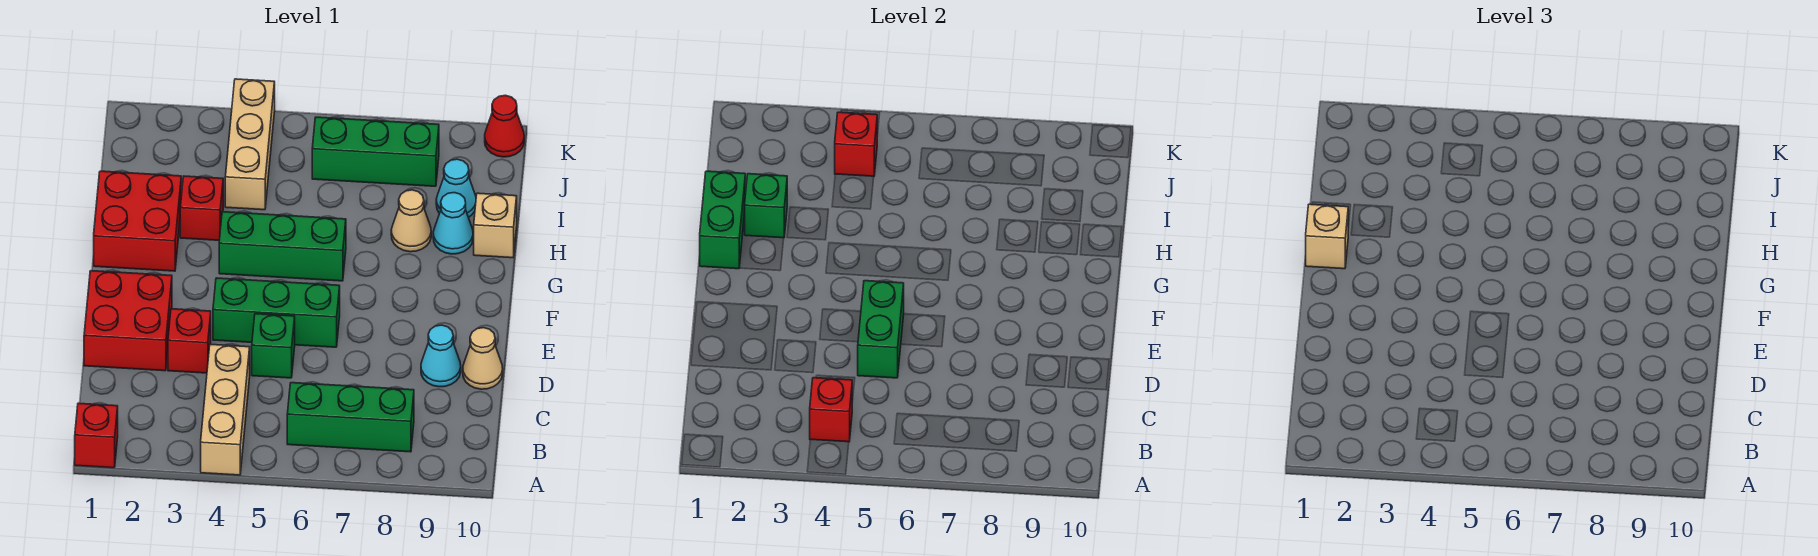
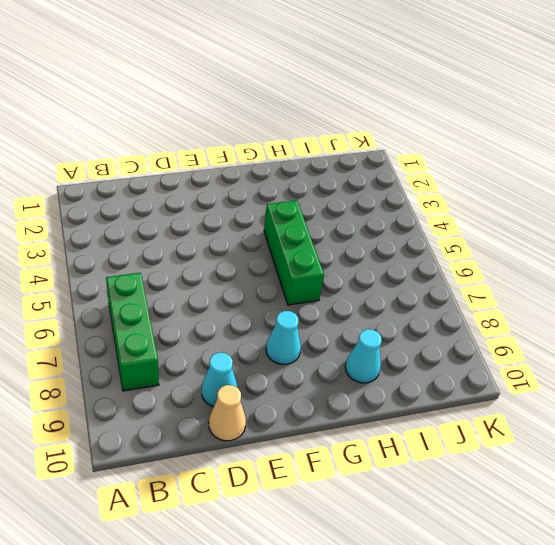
cyan 1x1 cone [266,311,301,365] -> cyan 1x1 cone moved to [436,159,476,217]
none -> red 1x1 brick [75,403,118,468]
none -> tan 1x3 brick [201,344,250,475]
none -> red 2x2 brick [84,271,172,371]

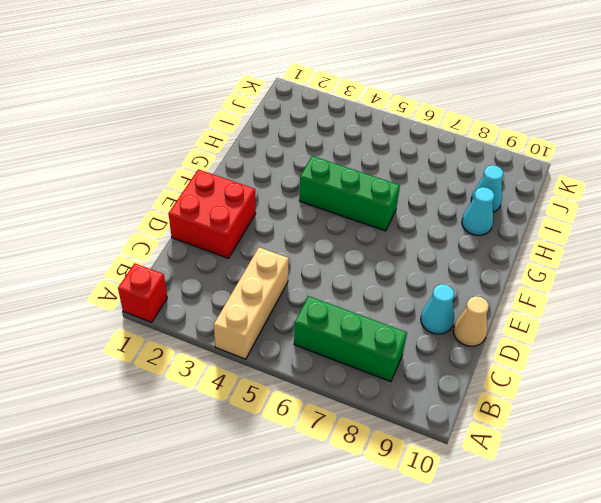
none -> red 1x1 brick [168,309,211,373]
none -> green 1x1 brick [252,314,295,378]
none -> green 1x3 brick [213,278,340,347]

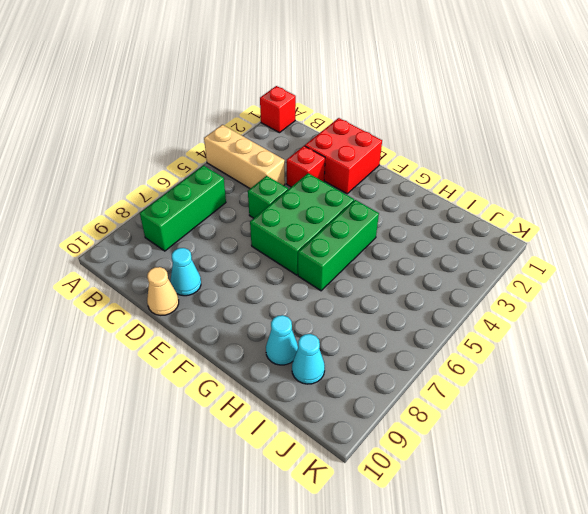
green 2x3 brick [250,173,354,275] -> green 1x3 brick [213,278,340,347]
none -> red 2x2 brick [94,171,181,271]
none -> red 1x1 brick [180,176,223,240]
none -> tan 1x1 cone [391,190,431,252]

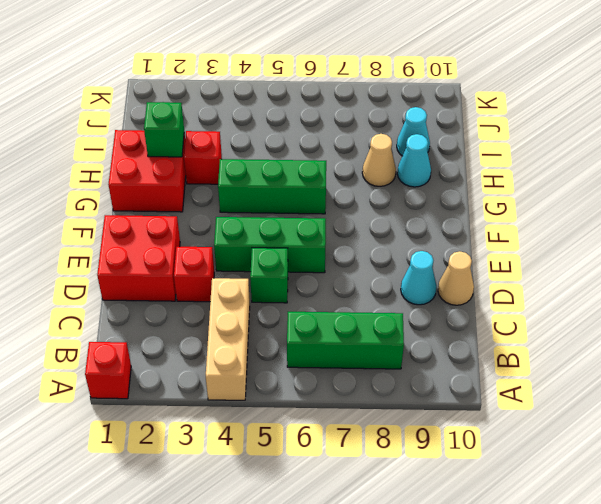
none -> tan 1x1 brick [474,193,517,258]
none -> tan 1x3 brick [225,79,275,210]
none -> green 1x3 brick [312,117,439,186]

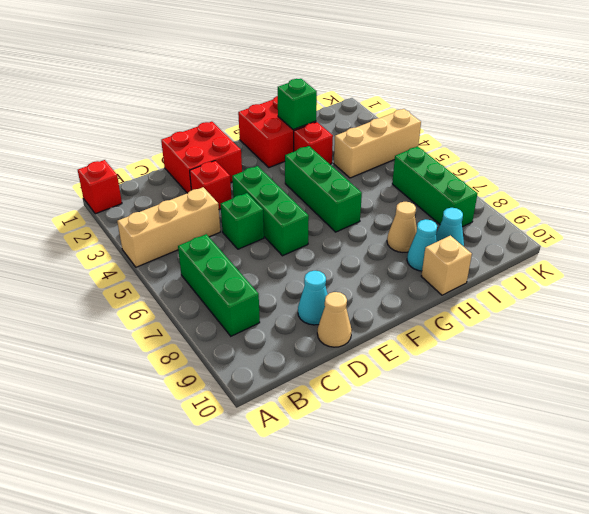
none -> red 1x1 cone [485,95,524,157]
none -> red 1x1 brick [810,378,852,442]
none -> green 1x2 brick [858,281,904,378]

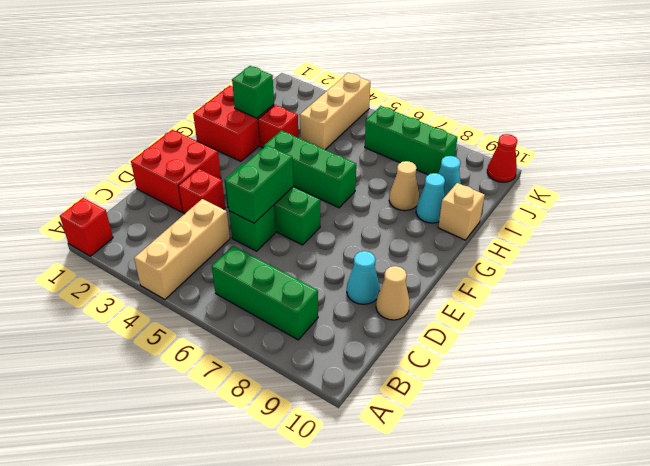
none -> red 1x1 brick [810,378,852,442]
none -> green 1x2 brick [700,171,745,269]
none -> red 1x1 brick [835,112,877,176]

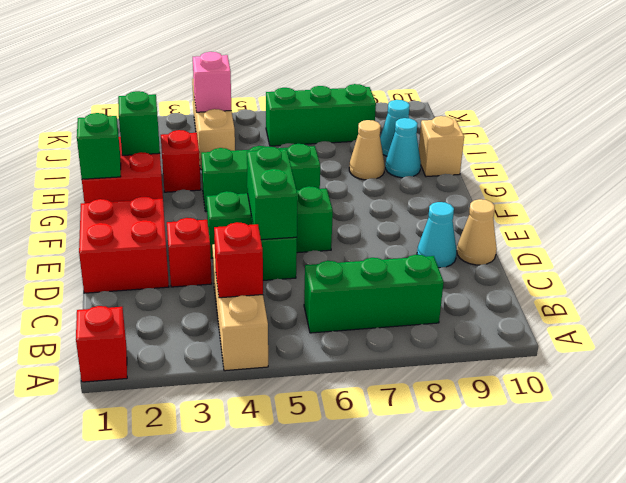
green 1x1 brick [77,113,121,179] -> green 1x2 brick [700,171,745,269]
pink 1x1 brick [193,52,231,112] -> red 1x1 brick [835,112,877,176]
none -> red 1x1 cone [485,95,524,157]
none -> tan 1x1 brick [1306,204,1348,269]

